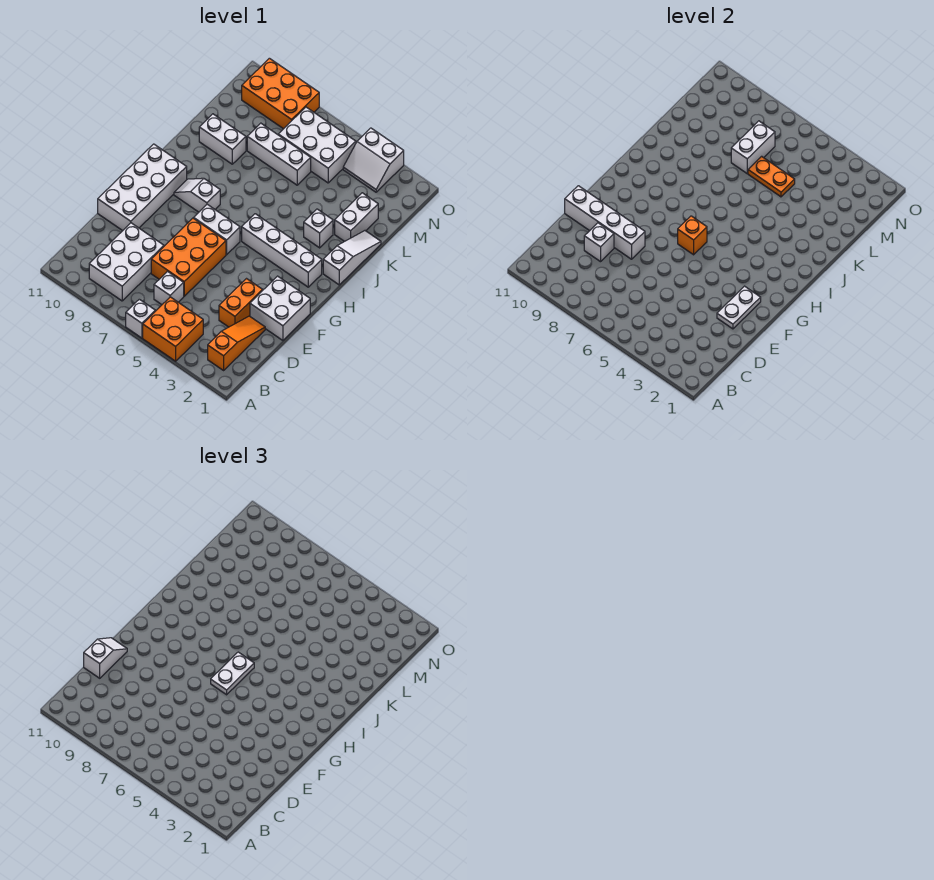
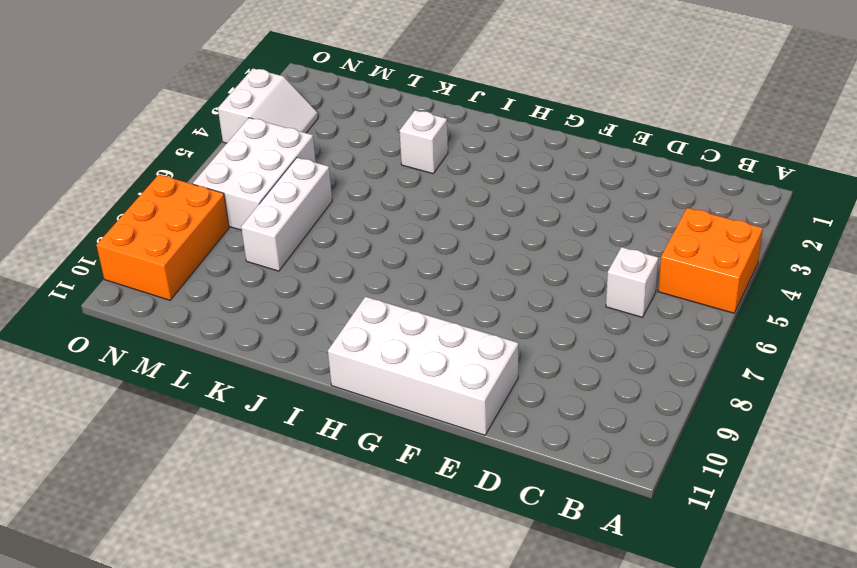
none -> white 1x1 brick [126,299,155,338]
none -> orange 1x3 slope [208,316,265,370]
none -> white 2x3 brick [89,223,164,301]

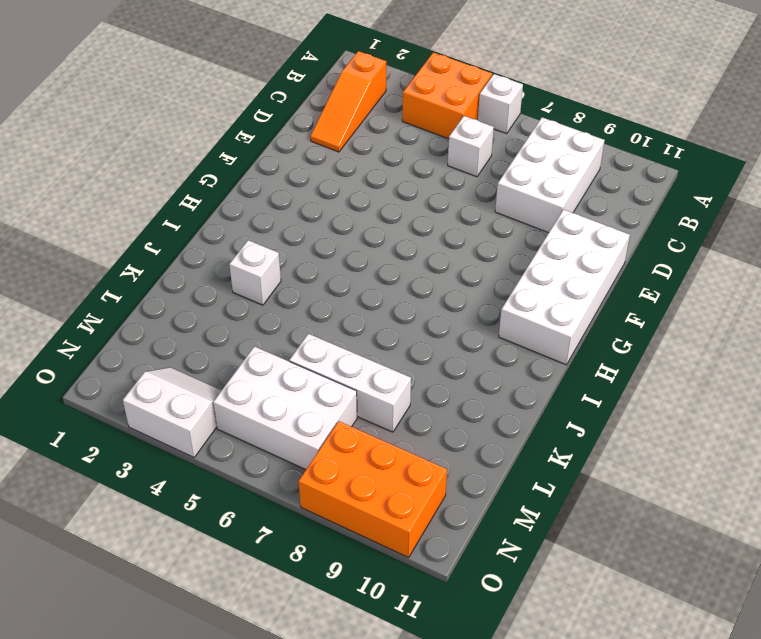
none -> orange 1x2 brick [219,279,263,327]
none -> orange 2x3 brick [151,218,226,296]
none -> white 2x2 brick [250,276,310,340]

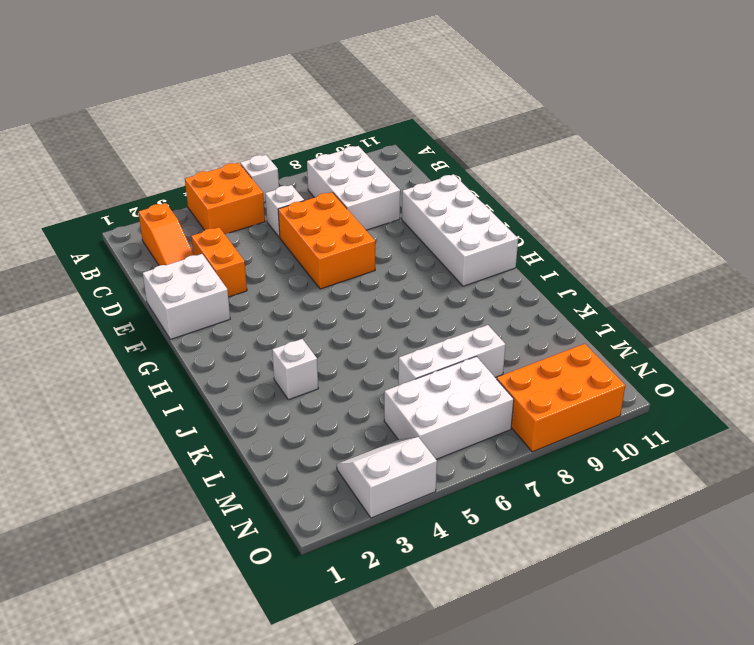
none -> white 1x2 brick [194,204,240,255]
none -> white 1x4 brick [242,214,322,287]
none -> white 1x2 slope [174,178,220,212]

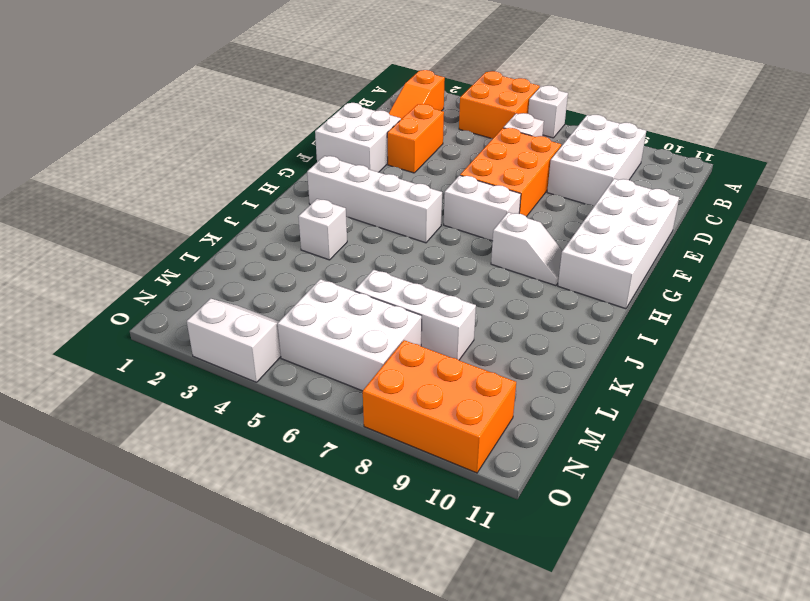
none -> white 1x3 slope [323,231,381,285]
none -> white 1x2 brick [335,193,378,242]
none -> white 1x2 brick [199,114,246,164]

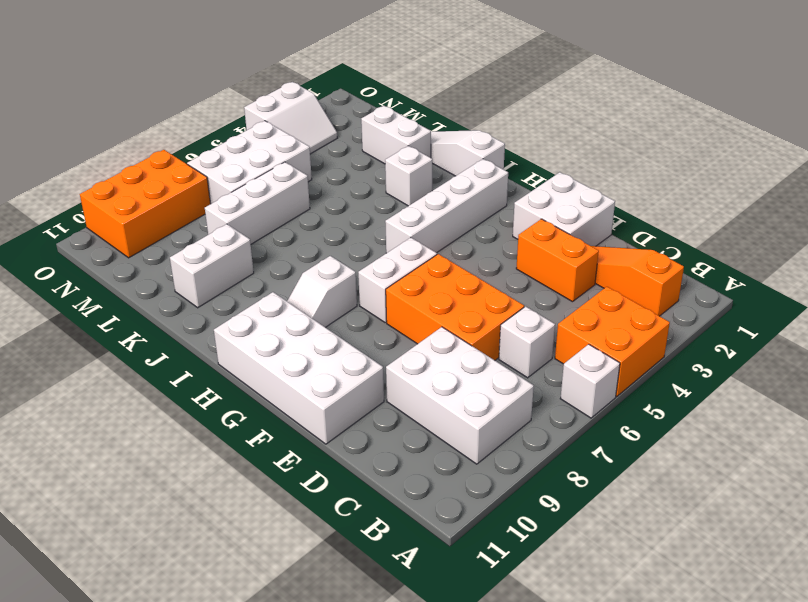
none -> white 1x1 brick [584,223,614,262]
none -> white 1x2 plate [717,286,761,329]
none -> white 1x4 brick [565,186,645,259]

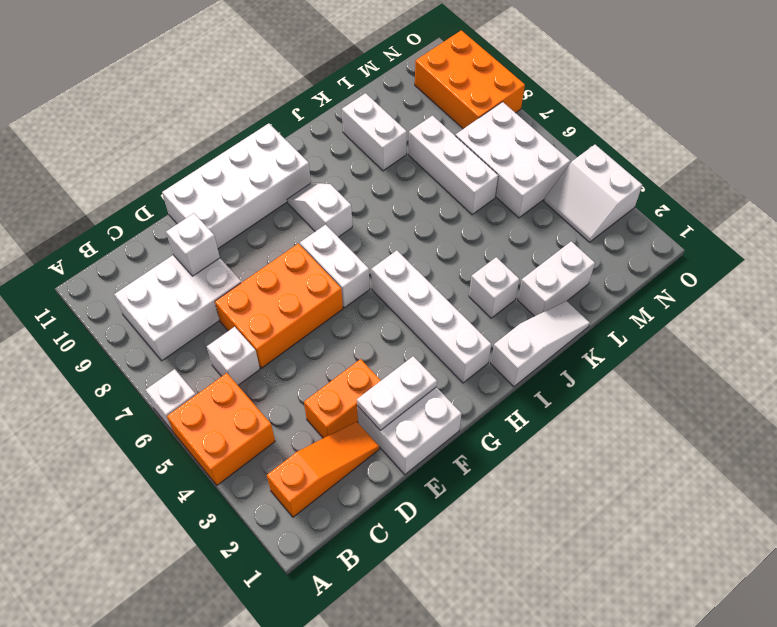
none -> white 1x4 brick [565,186,645,259]
none -> orange 1x1 brick [678,216,707,255]
none -> orange 1x2 plate [748,156,795,197]

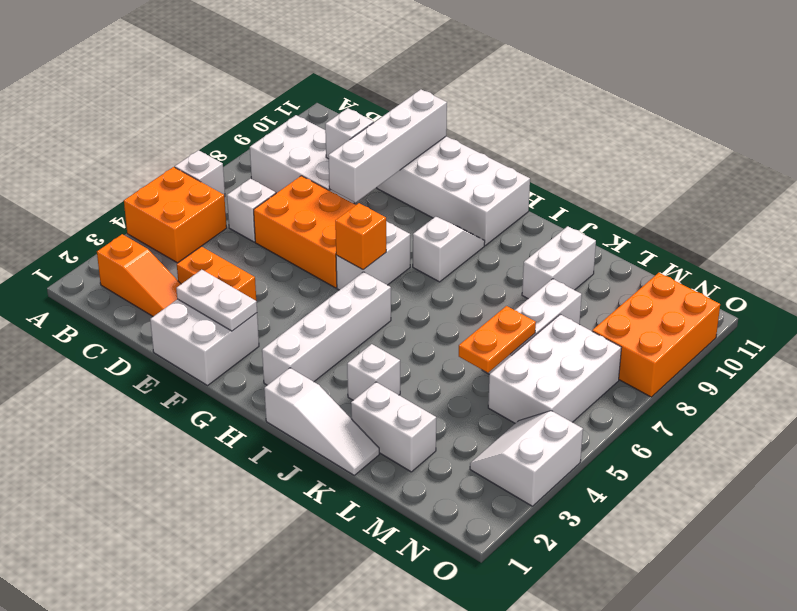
none -> white 1x2 brick [731,121,775,173]
none -> white 1x2 slope [84,638,127,678]
none -> white 1x2 plate [211,652,254,695]

